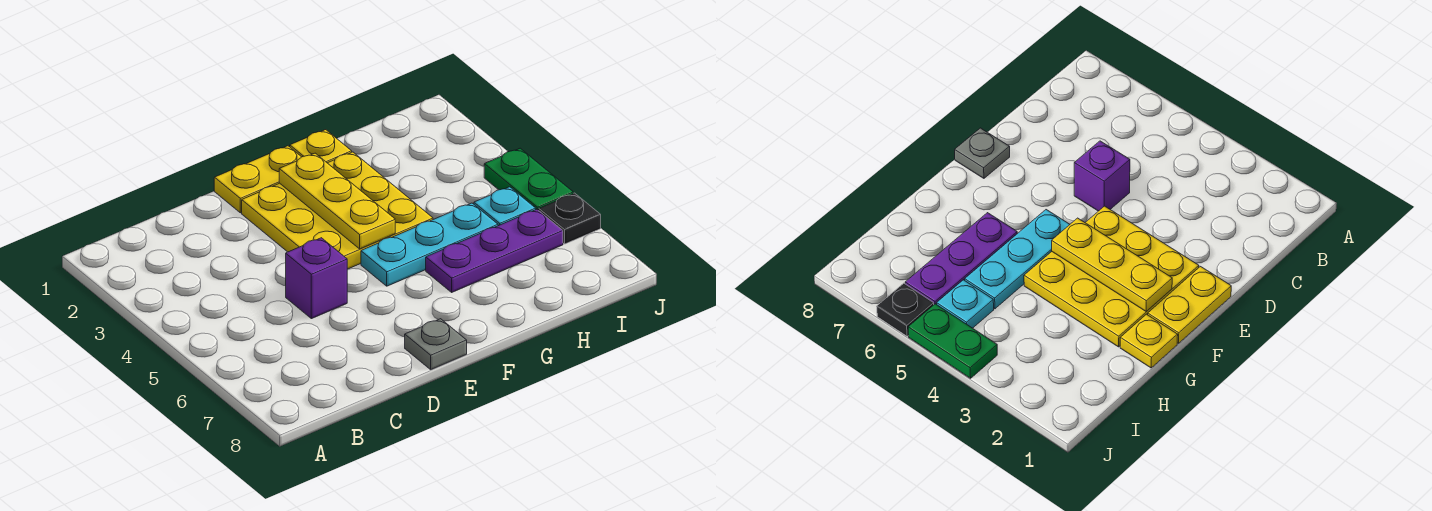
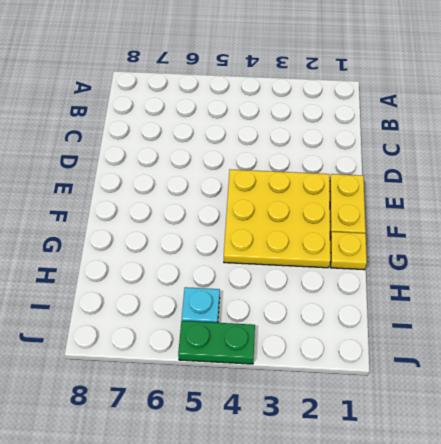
none -> purple 1x1 brick [286,238,347,319]
none -> grey 1x1 plate [405,319,467,369]

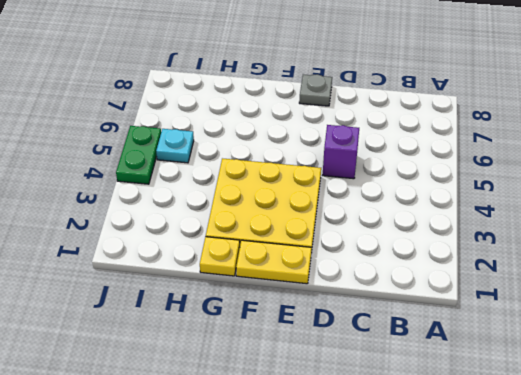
none -> cyan 1x3 plate [361,203,498,286]
none -> purple 1x3 plate [426,209,563,292]

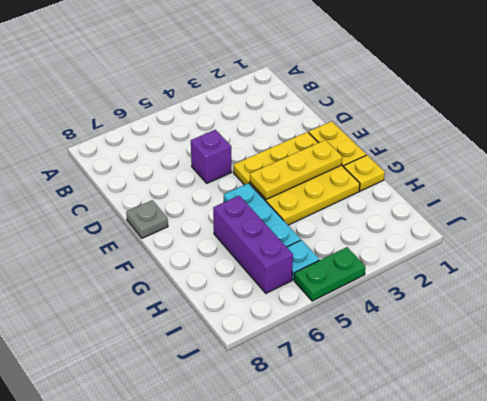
purple 1x3 brick [213,196,293,293] -> purple 1x3 plate [426,209,563,292]
none -> black 1x1 plate [539,193,601,244]

